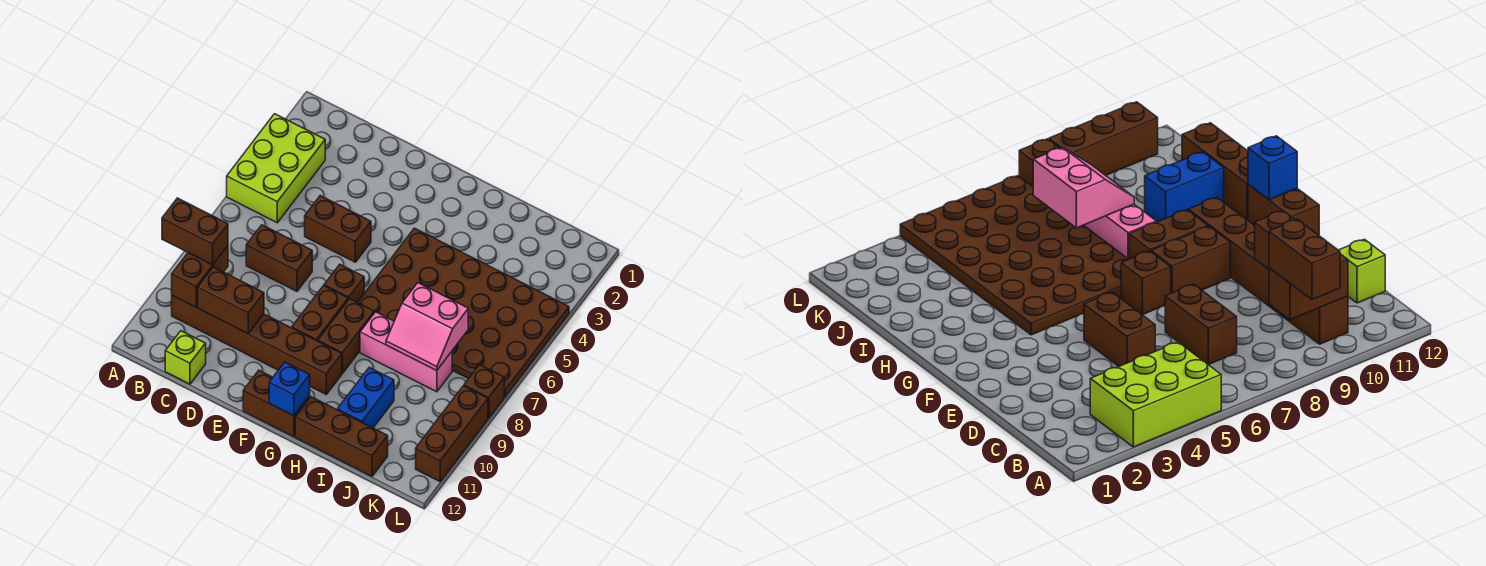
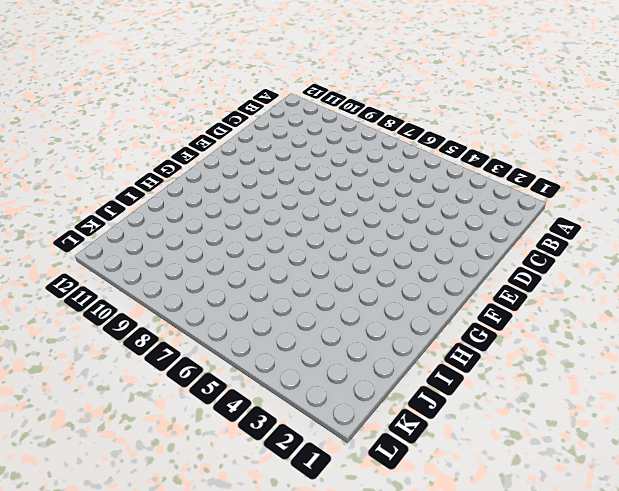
none -> lime 2x3 brick [227,114,325,223]
none -> brown 1x6 brick [172,295,342,394]
none -> brown 1x2 brick [246,225,312,291]

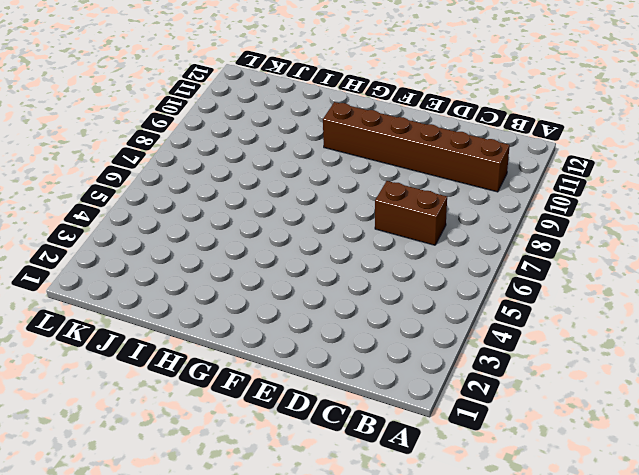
none -> lime 2x3 brick [227,114,325,223]
none -> lime 1x1 brick [165,331,206,384]
none -> brown 1x2 brick [305,196,371,262]

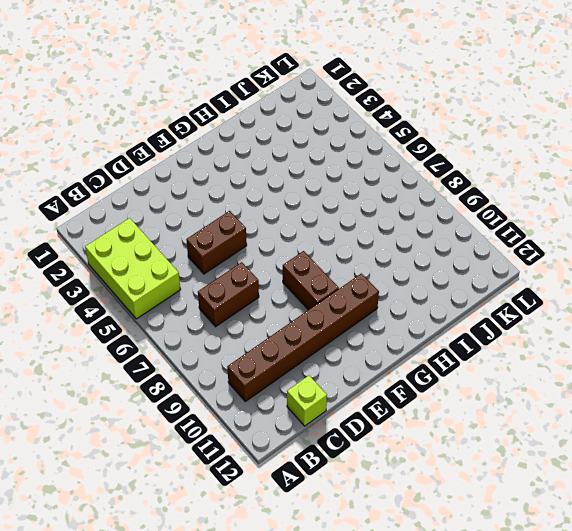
none -> brown 1x1 brick [324,265,364,302]
none -> brown 1x2 brick [243,370,310,437]
none -> brown 4x6 plate [358,228,569,397]

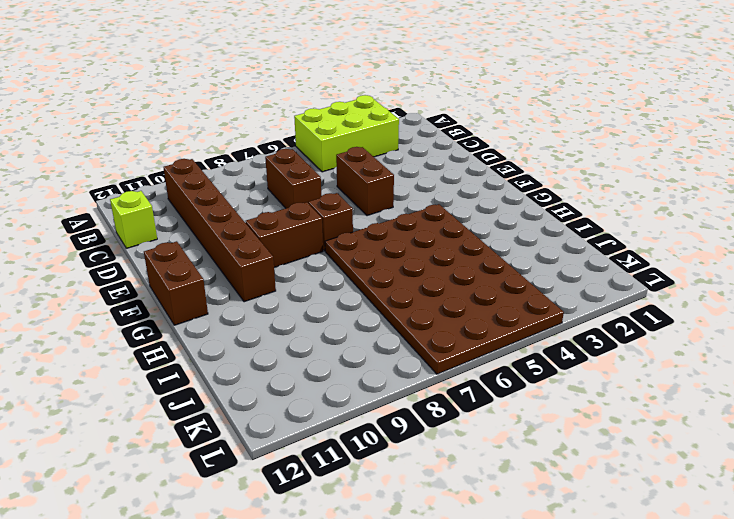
none -> brown 1x2 brick [318,299,374,373]
none -> pink 1x3 brick [360,312,452,392]
none -> brown 1x3 brick [295,397,388,476]

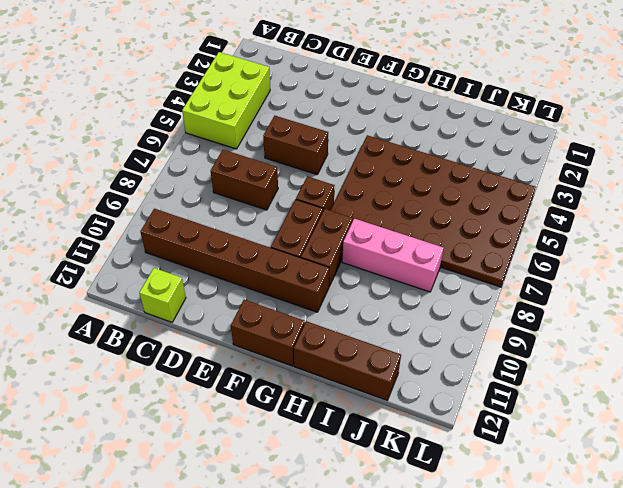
none -> blue 1x2 brick [338,367,394,428]
none -> brown 1x1 brick [464,365,504,418]
none -> brown 1x3 brick [416,386,488,481]

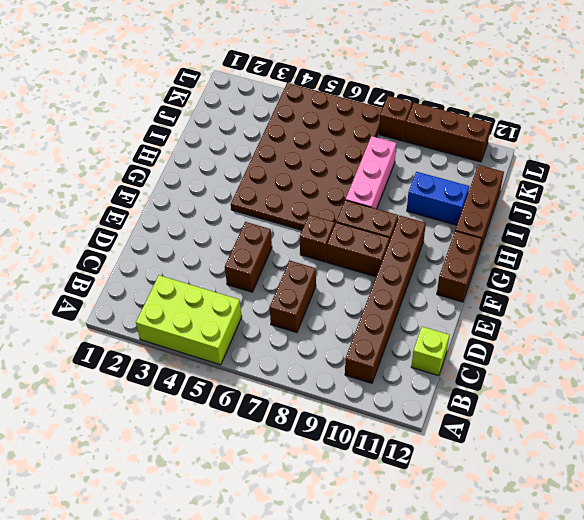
none -> brown 1x2 brick [172,246,228,307]
none -> brown 1x2 brick [198,267,264,334]
none -> blue 1x1 brick [269,362,310,416]

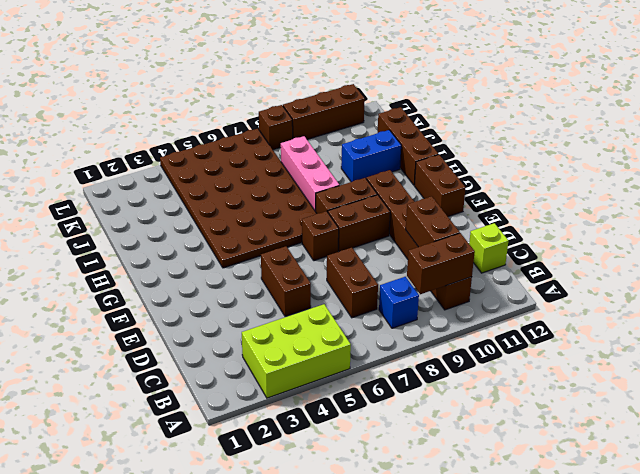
blue 1x1 brick [379,277,419,328] -> blue 1x1 brick moved to [269,362,310,416]
none -> pink 2x2 slope [386,283,468,371]
none -> brown 1x2 brick [162,198,228,265]

